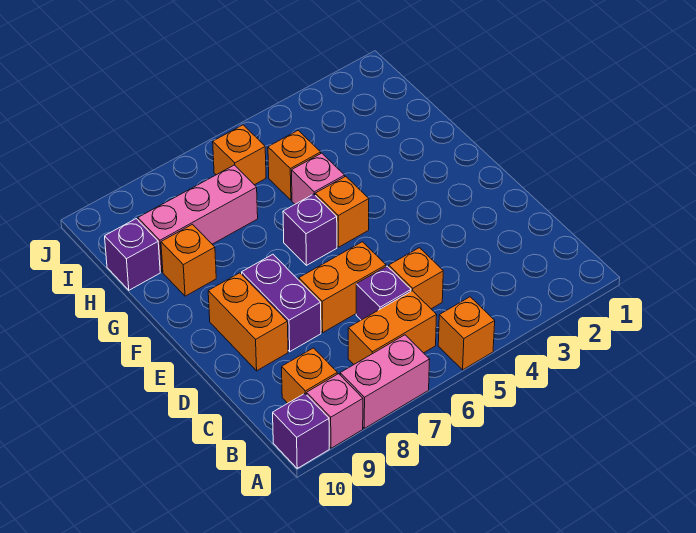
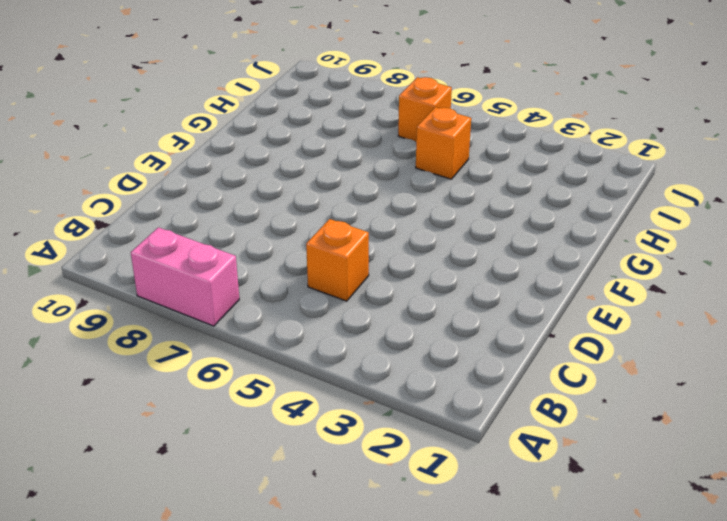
none -> orange 1x1 brick [438,297,495,370]
none -> pink 1x1 brick [307,374,363,448]
none -> purple 1x1 brick [273,394,329,468]

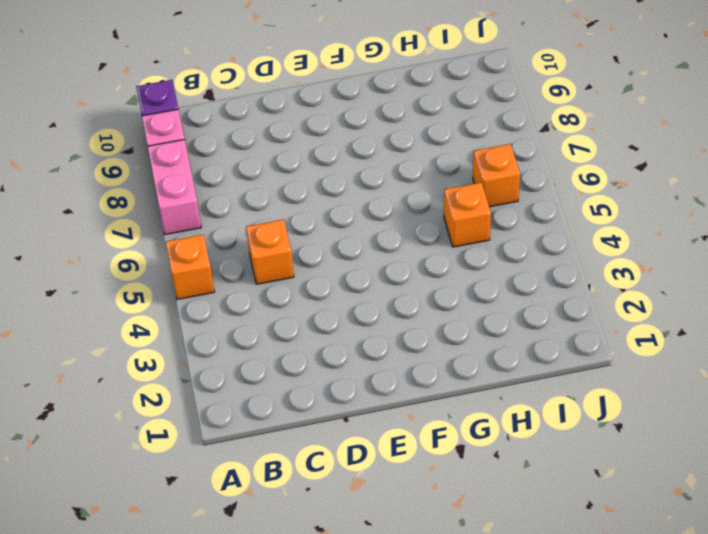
none -> orange 1x2 brick [348,291,437,364]
none -> orange 1x1 brick [282,348,337,403]
none -> purple 1x1 brick [356,266,411,320]

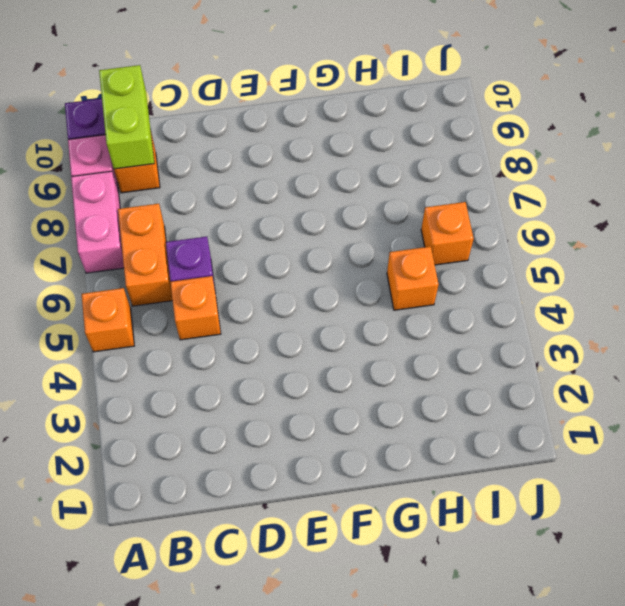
lime 1x2 brick [99,65,154,169] -> none
none -> orange 1x2 brick [299,242,386,333]
none -> purple 1x2 brick [242,254,321,352]
none -> orange 1x2 brick [208,273,288,371]

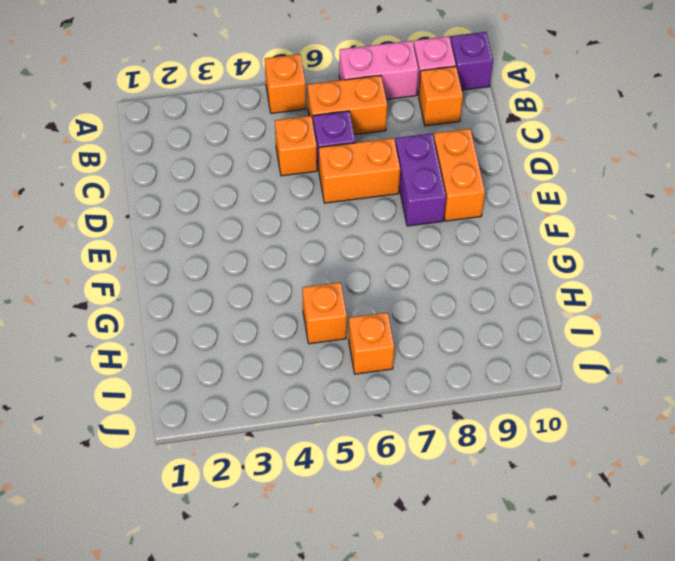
none -> orange 1x1 brick [315,176,369,247]
none -> purple 1x1 brick [283,194,337,265]
none -> pink 1x1 brick [292,153,345,204]

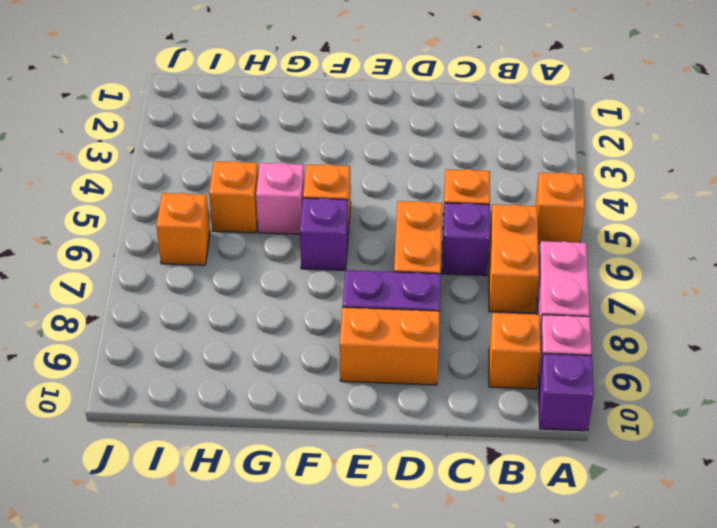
none -> orange 1x1 brick [161,224,216,296]
none -> pink 1x3 brick [138,165,258,272]
none -> purple 1x1 brick [105,219,160,290]

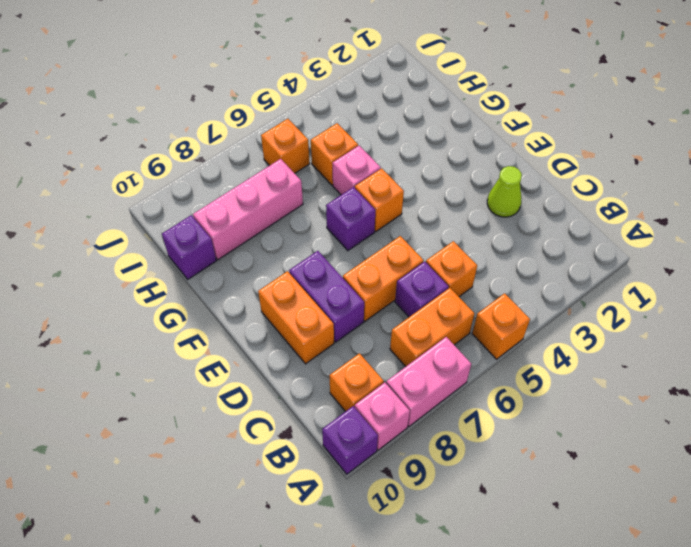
lime 1x1 cone [487,166,522,217] -> none
none -> orange 1x1 brick [161,224,216,296]

